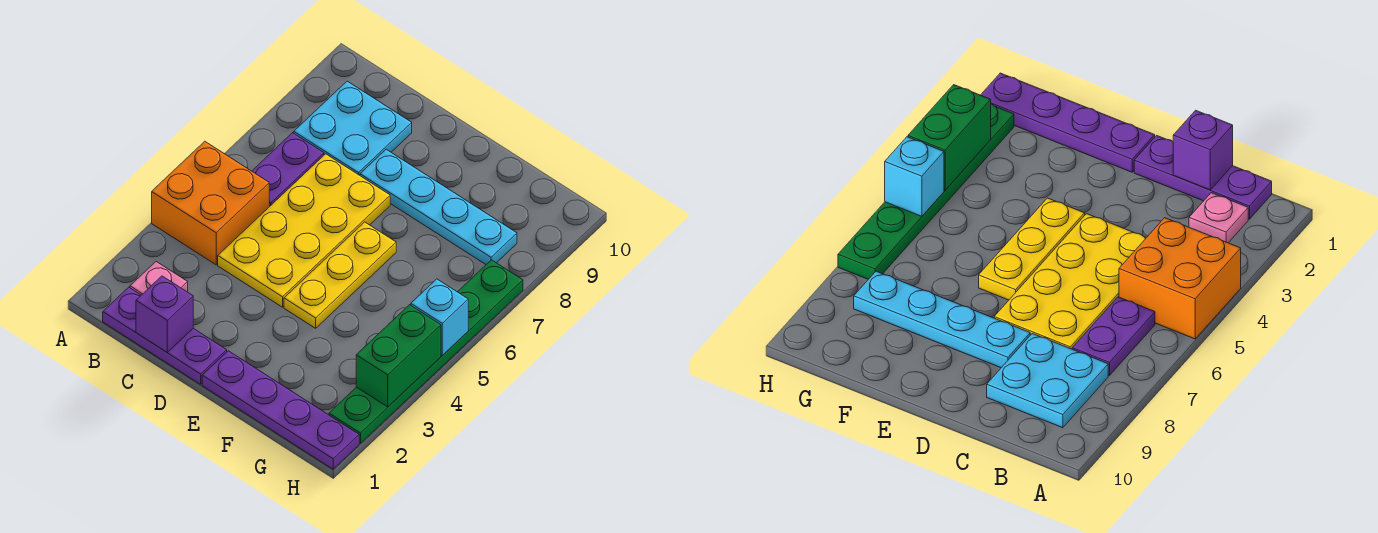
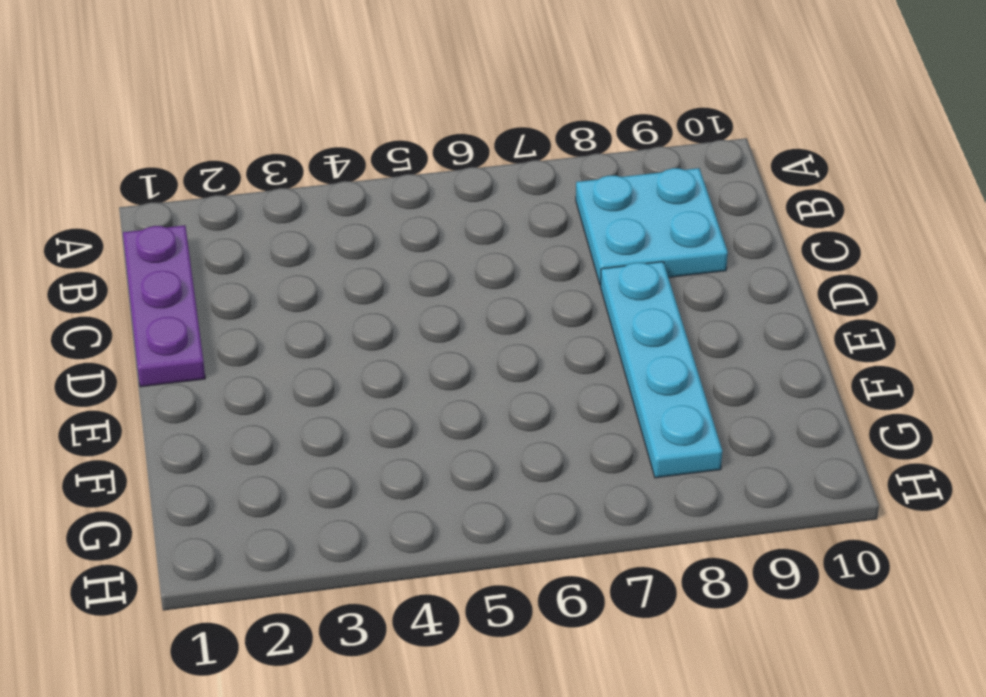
none -> orange 2x2 brick [152,141,269,265]
none -> pink 1x1 plate [130,262,188,295]
none -> purple 1x2 plate [252,133,324,207]

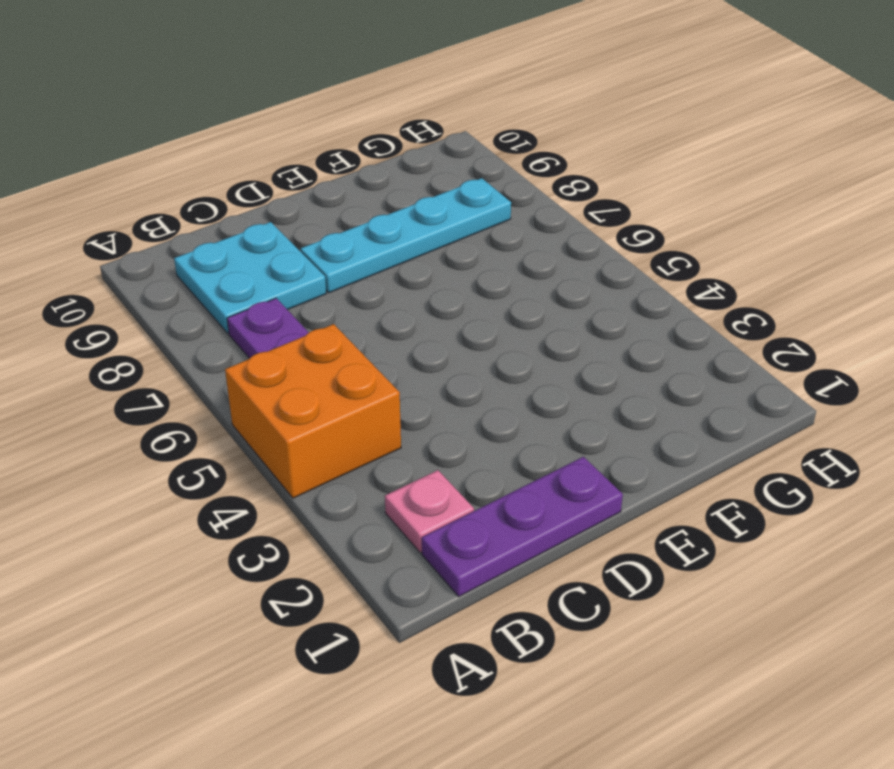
none -> yellow 2x4 plate [218,154,390,307]
none -> purple 1x4 plate [202,351,359,469]
none -> yellow 1x3 plate [284,222,396,328]

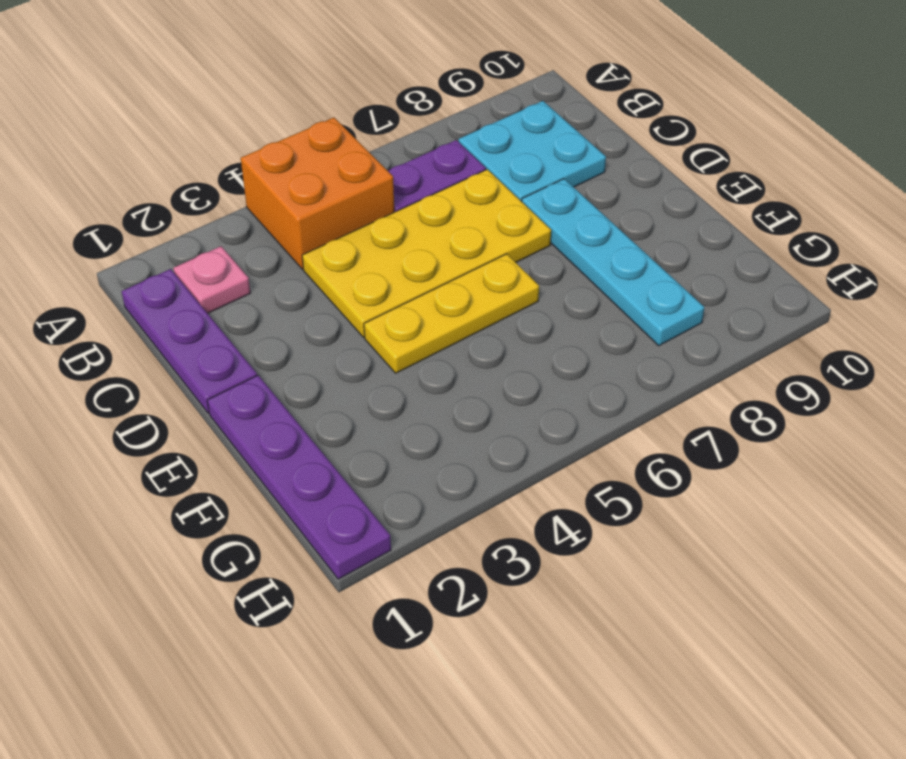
none -> green 1x6 plate [329,260,523,443]
none -> purple 1x1 brick [136,276,193,352]
none -> green 1x2 brick [356,305,441,407]

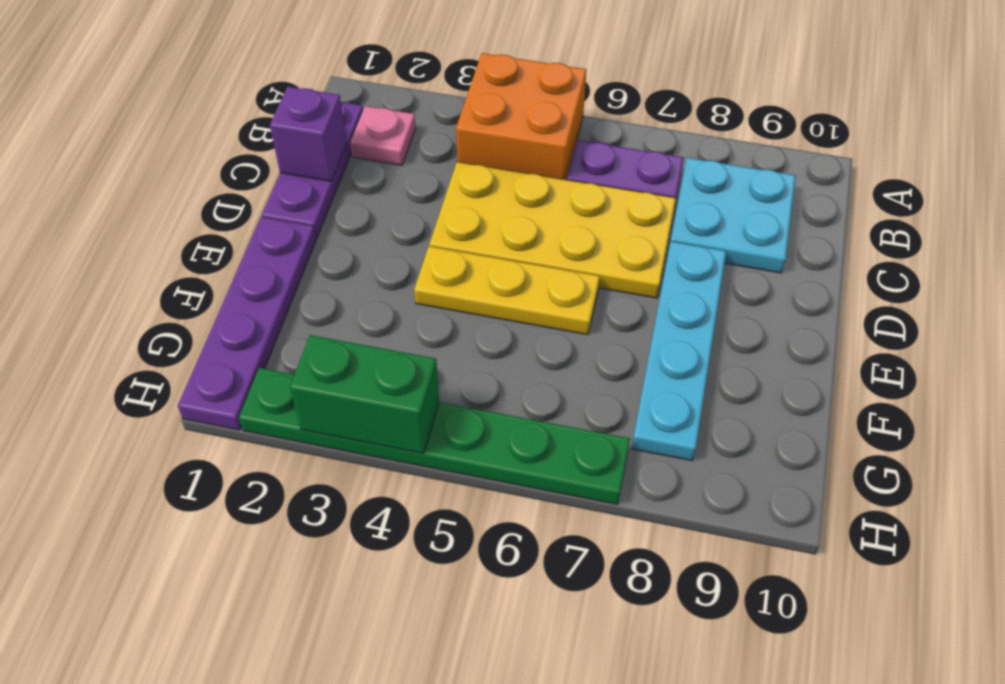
none -> cyan 1x1 brick [411,279,468,356]

